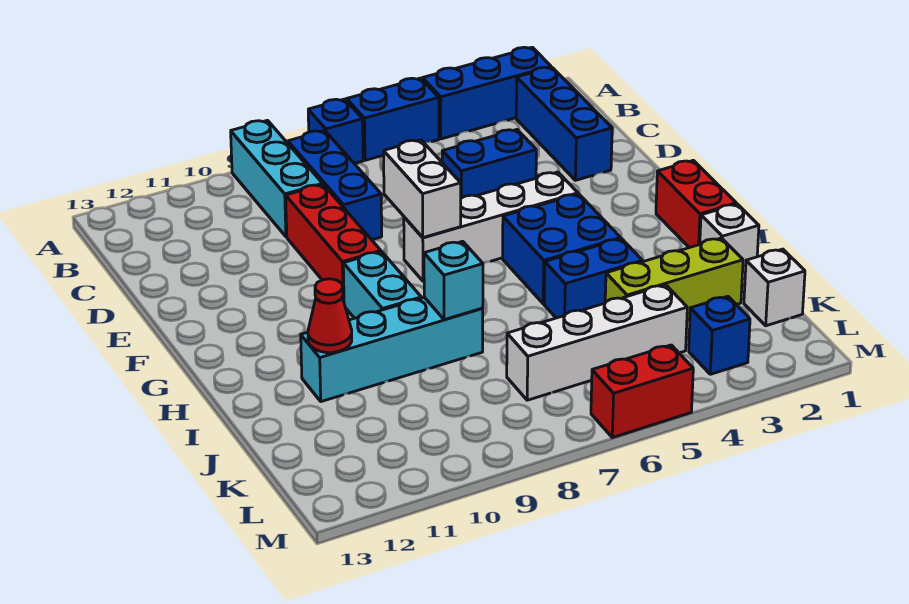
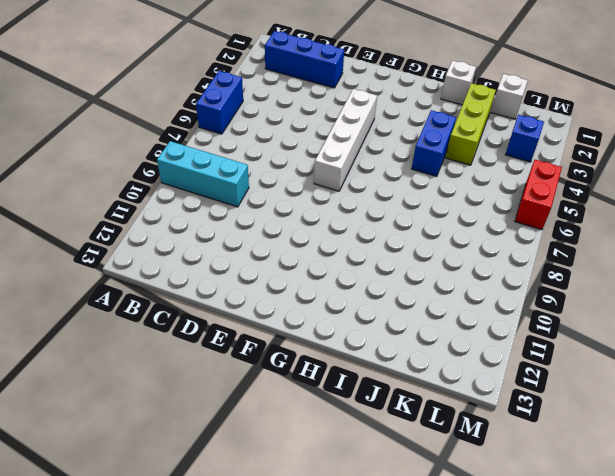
none -> blue 1x3 brick [422,47,551,139]
none -> blue 1x1 brick [308,99,363,163]
none -> blue 1x3 brick [288,131,382,240]

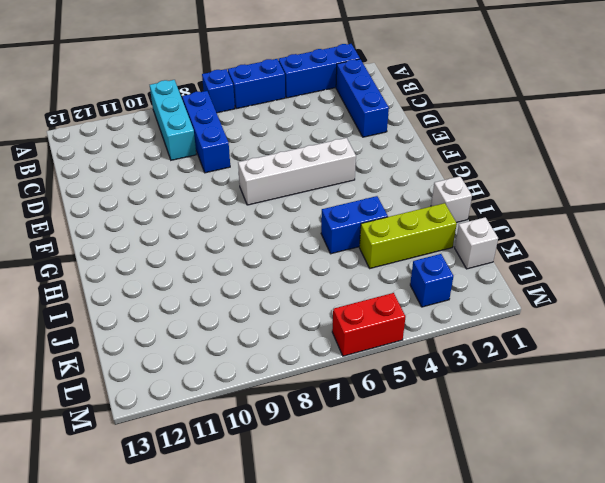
none -> blue 1x2 brick [442,130,536,198]
none -> red 1x3 brick [286,185,381,301]
none -> red 1x2 brick [656,160,736,248]

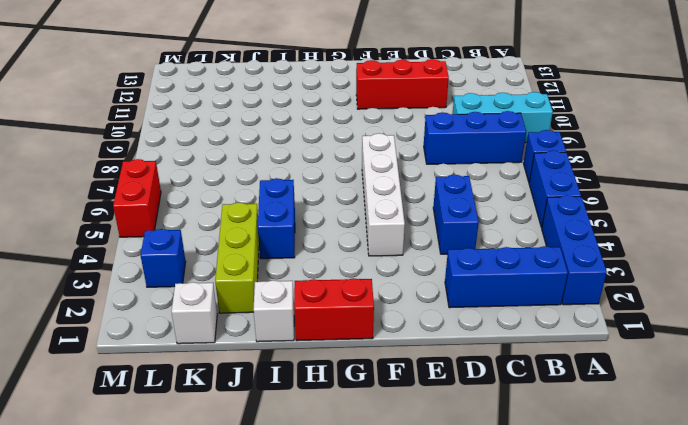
red 1x3 brick [356,59,449,109] -> red 1x3 brick moved to [286,185,381,301]
none -> blue 2x2 brick [503,194,621,304]
none -> cyan 1x2 brick [343,252,421,318]
none -> cyan 1x4 brick [301,297,483,402]

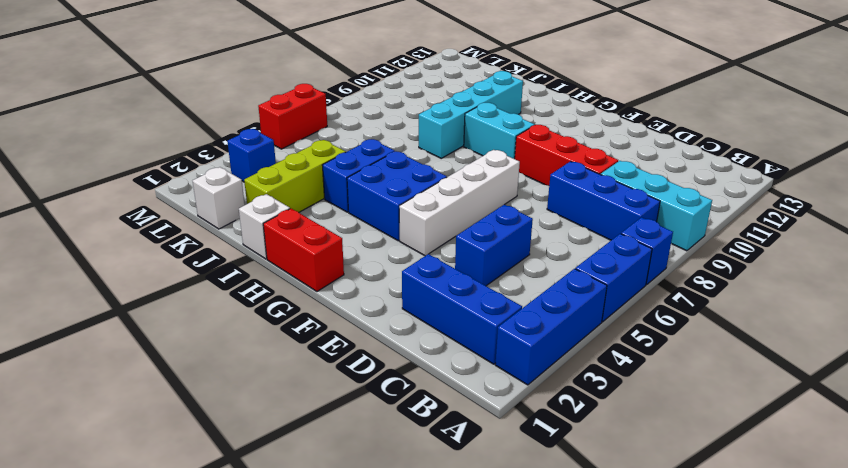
none -> white 1x4 brick [507,285,687,400]
none -> white 1x2 brick [384,140,461,238]
none -> cyan 1x1 brick [424,241,483,320]

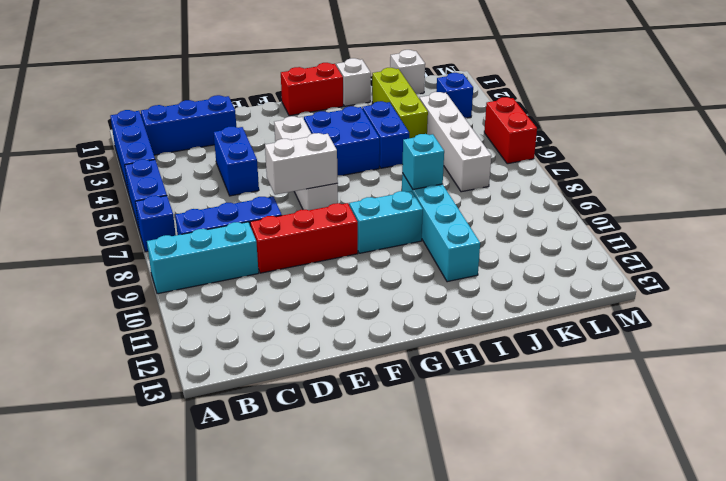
none -> red 1x1 cone [308,279,352,353]

